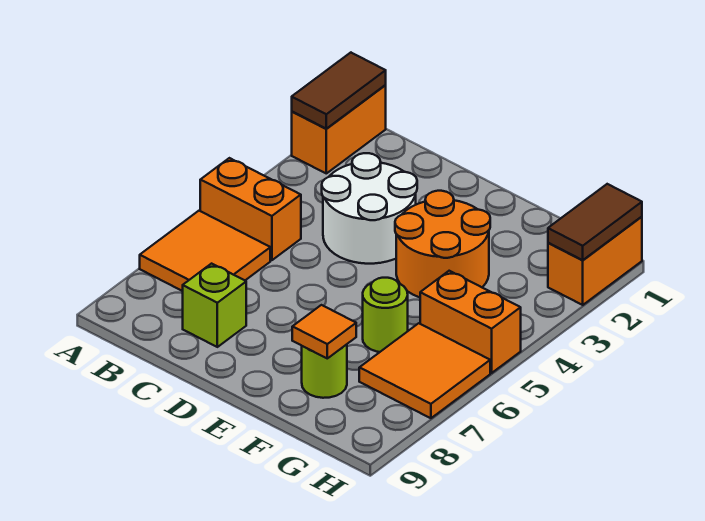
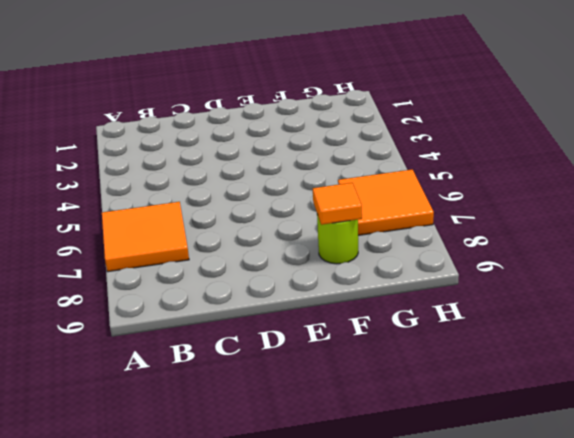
none -> orange 1x2 brick [292,85,386,173]
none -> orange 1x2 brick [200,158,301,260]
none -> white 2x2 round brick [322,153,417,264]

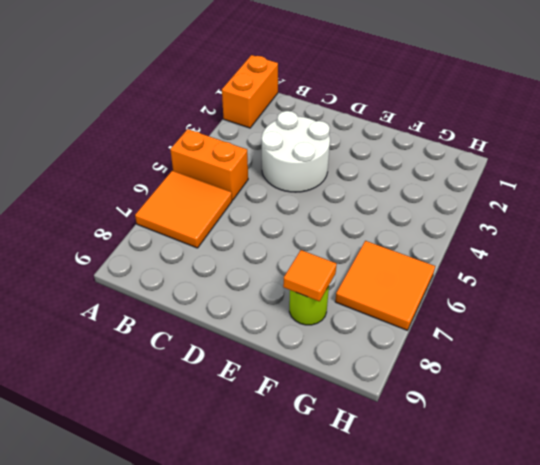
none -> lime 1x1 brick [183,264,246,347]
none -> orange 2x2 round brick [395,191,490,297]
none -> lime 1x1 round brick [363,278,408,352]

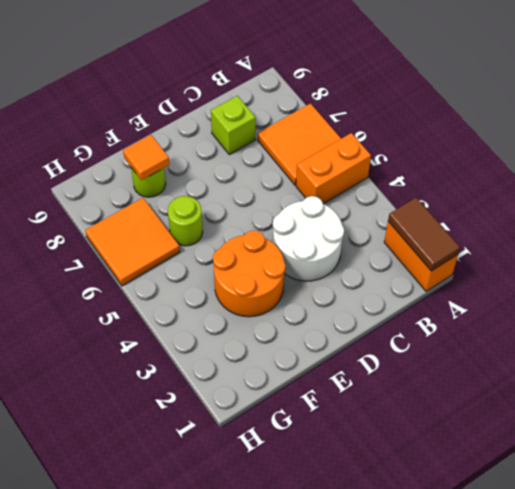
none -> orange 1x2 brick [420,271,521,373]
none -> orange 1x2 brick [548,217,642,305]
none -> brown 1x2 tile [548,184,642,260]

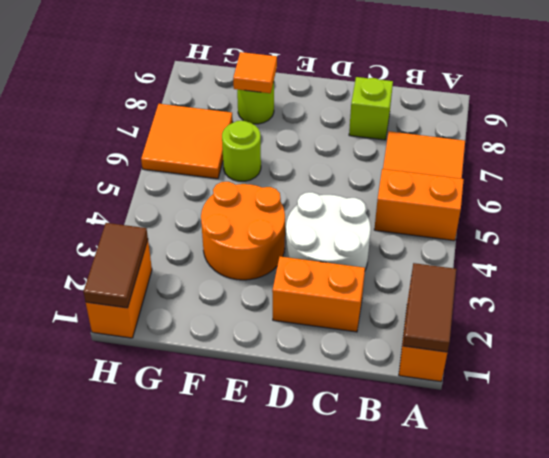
orange 1x2 brick [272,256,365,332] -> orange 1x2 brick moved to [420,271,521,373]

